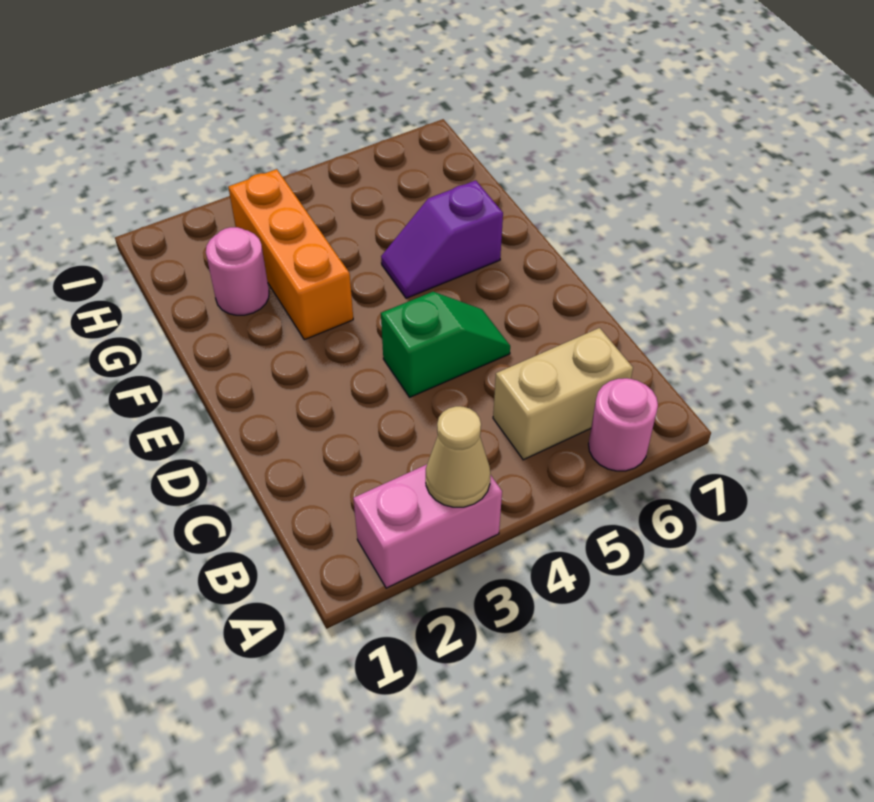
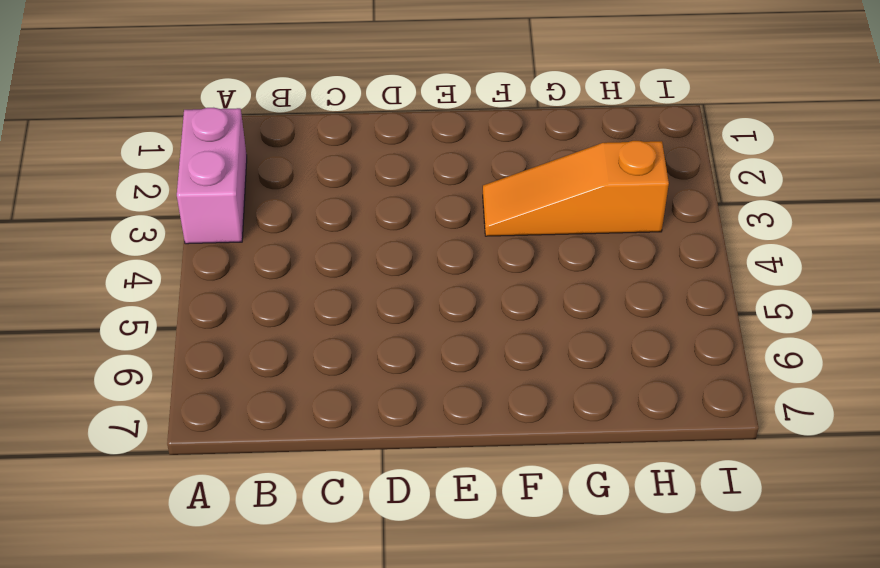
orange 1x3 slope [483,141,669,236] -> orange 1x3 brick [228,169,353,340]
none -> pink 1x1 round brick [589,378,658,471]
none -> tan 1x2 brick [493,328,633,460]

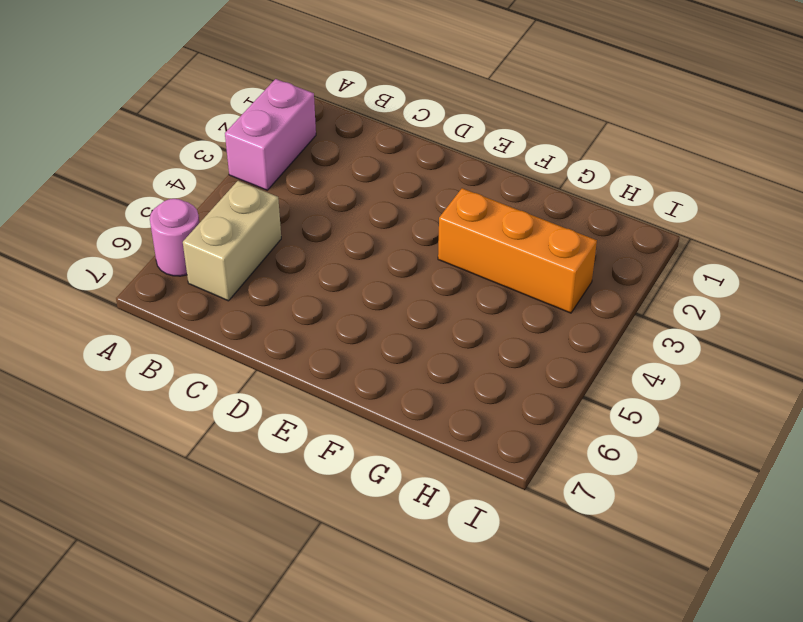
none -> green 1x2 slope [381,292,510,397]
none -> purple 1x2 slope [381,180,503,298]

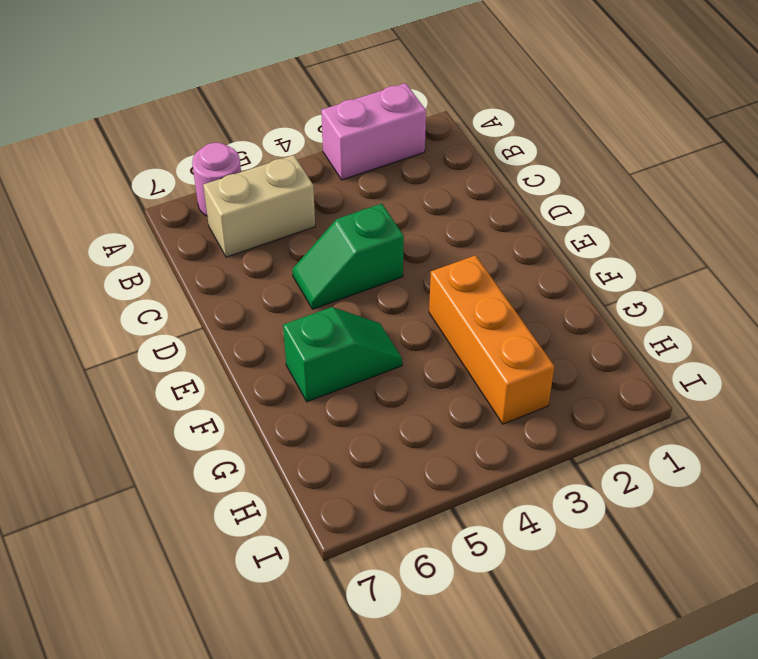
green 1x2 slope [283,307,402,402] -> purple 1x2 slope [381,180,503,298]
none -> pink 1x1 round brick [206,227,269,315]
none -> tan 1x1 cone [426,406,490,507]

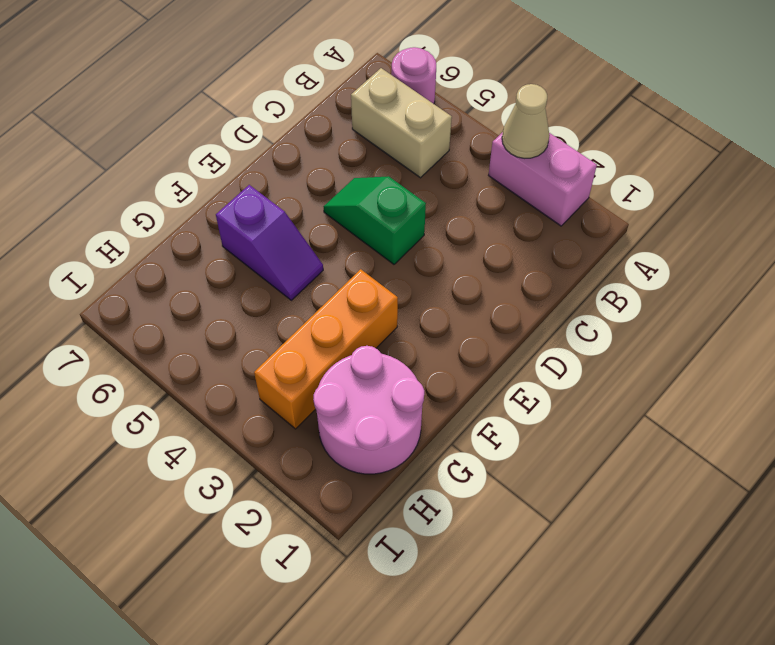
pink 2x2 round brick [313,346,424,474] -> pink 1x1 round brick [206,227,269,315]

